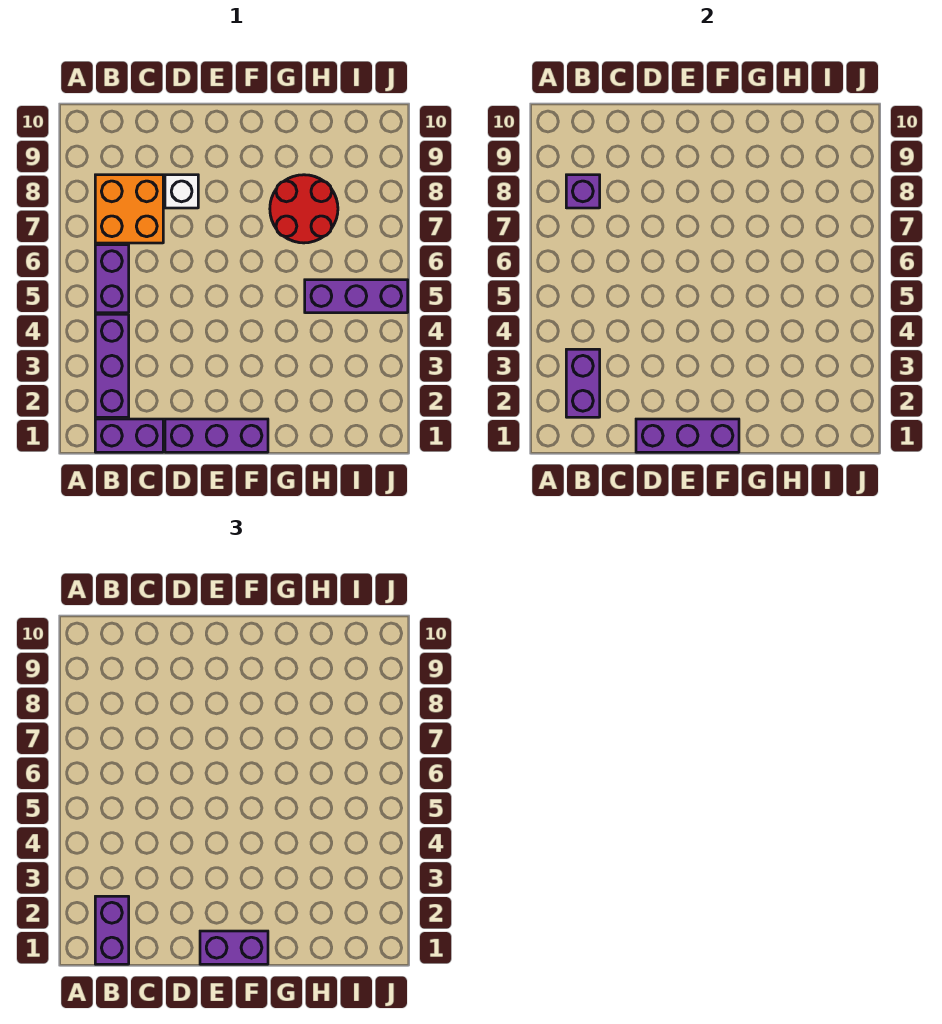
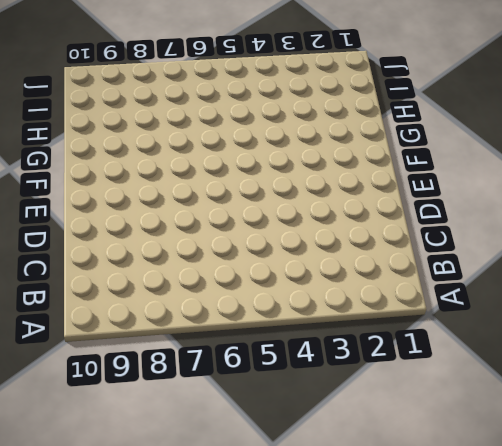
none -> purple 1x2 brick [95,419,163,452]
none -> purple 1x3 brick [95,314,129,417]
none -> purple 1x2 brick [95,245,129,313]

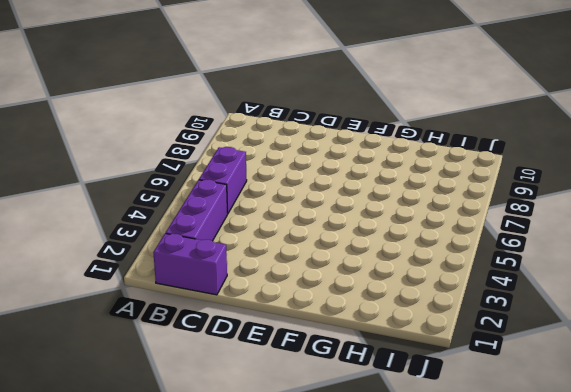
none -> orange 2x2 brick [95,175,163,243]
none -> purple 1x3 brick [165,419,268,452]
none -> white 1x1 brick [165,175,198,208]

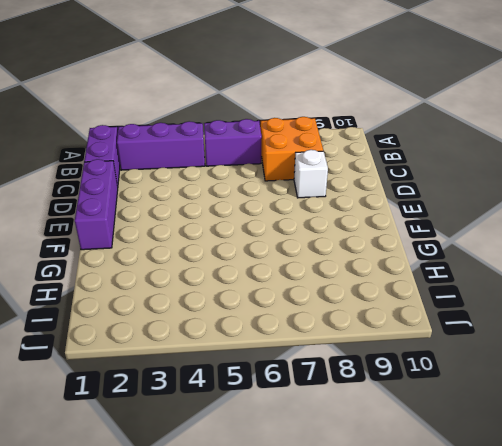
none -> red 2x2 round brick [270,175,338,243]
none -> purple 1x3 brick [305,280,408,313]
none -> purple 1x2 brick [566,349,600,417]

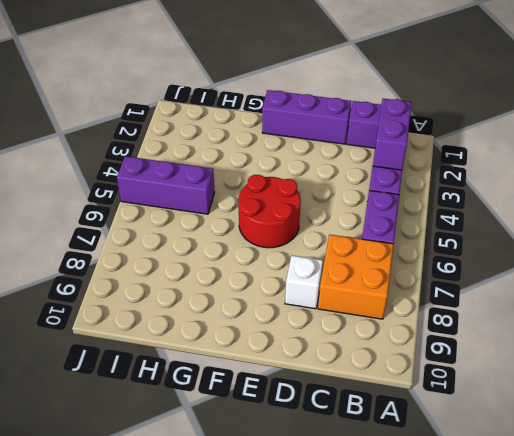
red 2x2 round brick [238,175,301,248] -> red 2x2 round brick moved to [270,175,338,243]
none -> purple 1x1 brick [566,175,600,208]
none -> purple 1x3 brick [636,419,739,452]
none -> purple 1x2 brick [95,896,129,964]

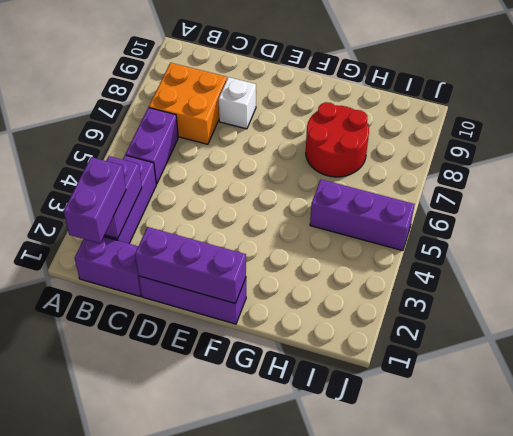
none -> purple 1x1 brick [566,175,600,208]
none -> purple 1x2 brick [200,931,268,964]

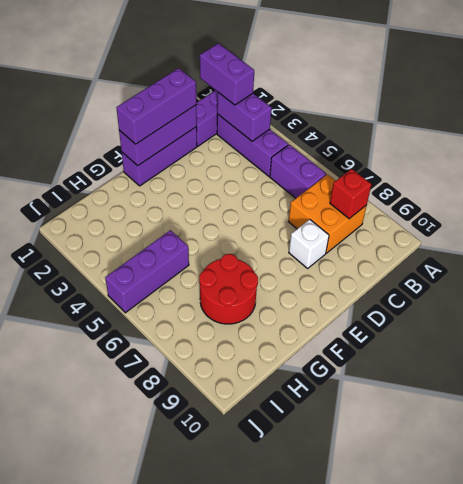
red 1x1 brick [330,169,372,219] -> purple 1x1 brick [566,175,600,208]
purple 1x3 brick [116,68,196,144] -> purple 1x2 brick [200,931,268,964]

